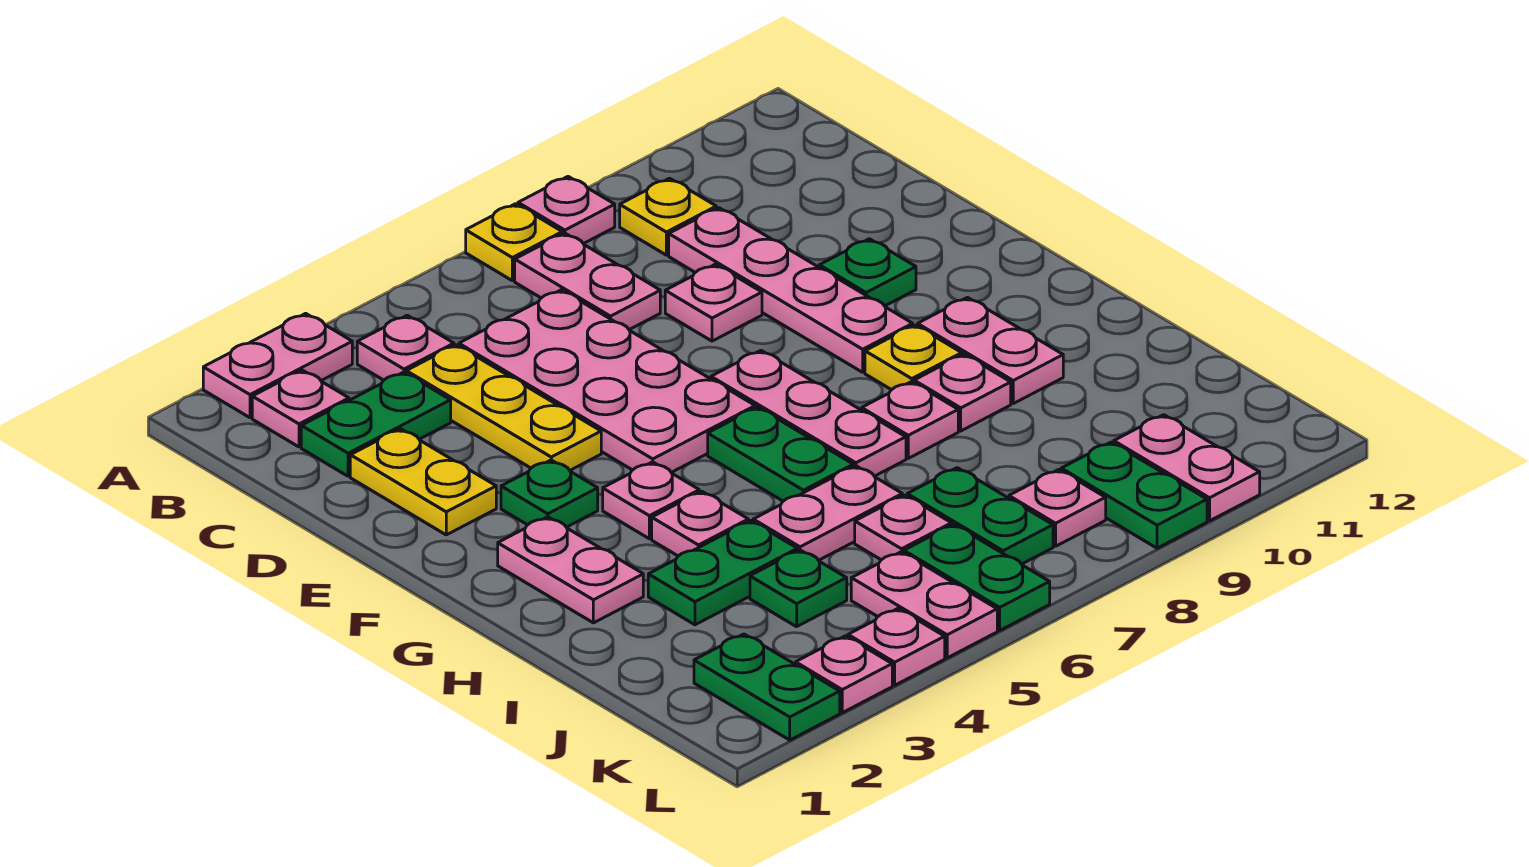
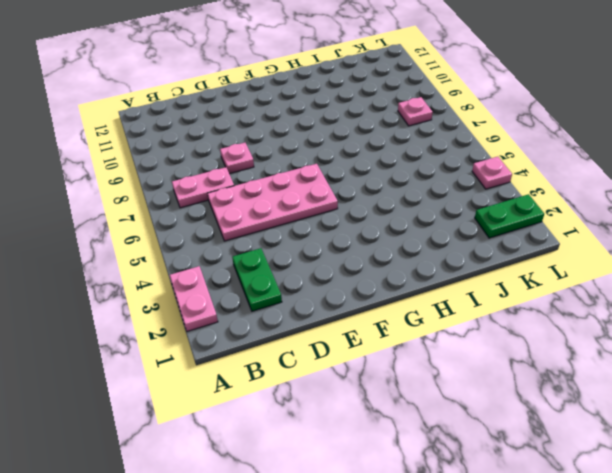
none -> yellow 1x1 plate [466,204,562,281]
none -> pink 1x1 plate [518,177,615,244]
none -> pink 1x1 plate [252,370,349,447]
none -> pink 1x1 plate [357,315,454,380]

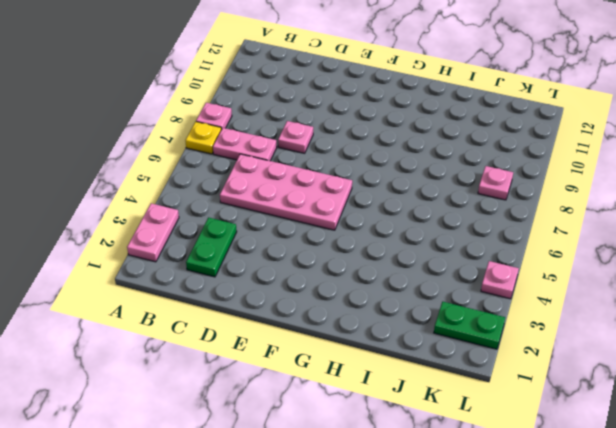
none -> pink 1x1 plate [252,370,349,447]
none -> pink 1x1 plate [357,315,454,380]
none -> yellow 1x1 plate [620,178,716,255]
none -> yellow 1x3 plate [406,345,601,470]

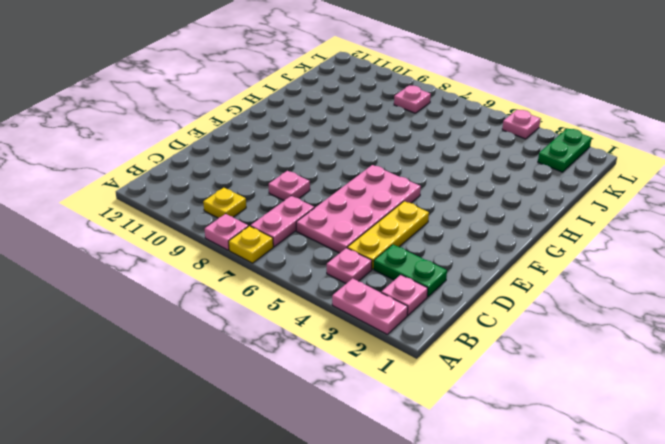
none -> pink 1x4 plate [669,208,913,372]
none -> yellow 1x2 plate [350,429,496,535]
none -> green 1x1 plate [819,239,916,306]
none -> green 1x1 plate [501,460,598,527]

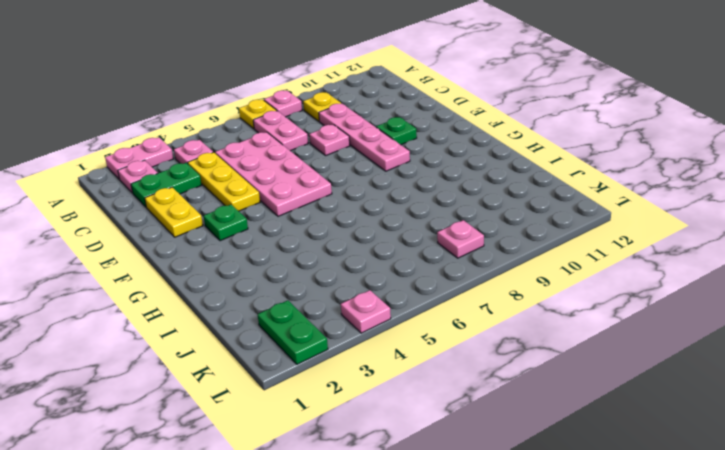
none -> pink 1x3 plate [711,351,906,476]
none -> pink 1x2 plate [498,517,643,623]
none -> pink 1x1 plate [603,462,699,539]
none -> green 1x2 plate [708,407,853,501]

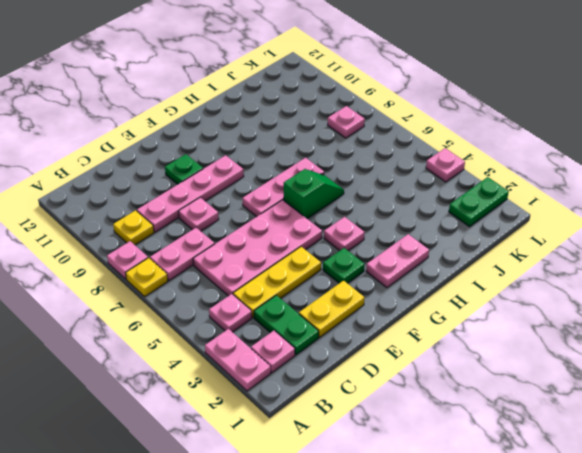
green 1x2 slope [284,169,344,219] -> green 1x2 plate [708,407,853,501]
none -> yellow 1x1 plate [865,325,962,390]
none -> pink 1x2 plate [918,298,1063,404]
none -> pink 1x1 plate [652,491,748,556]
none -> pink 1x1 plate [862,382,958,458]

